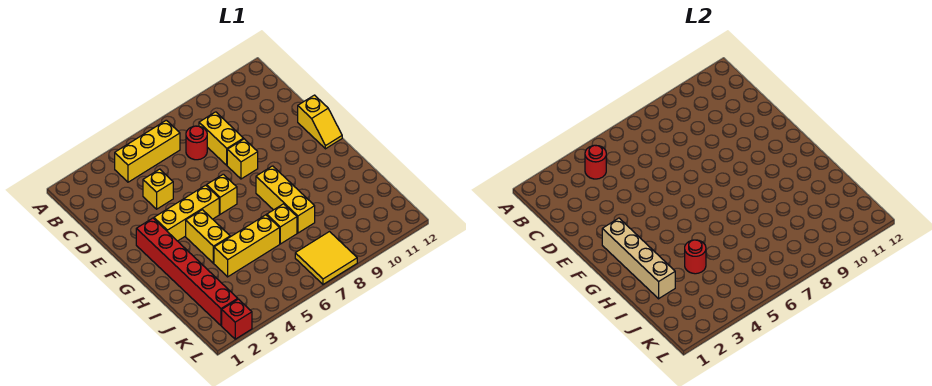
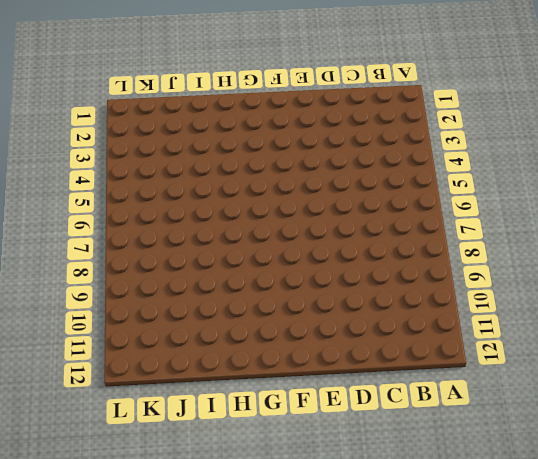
none -> yellow 1x3 brick [115,120,180,182]
none -> red 1x1 round brick [186,126,207,160]
none -> yellow 1x2 brick [199,112,244,165]

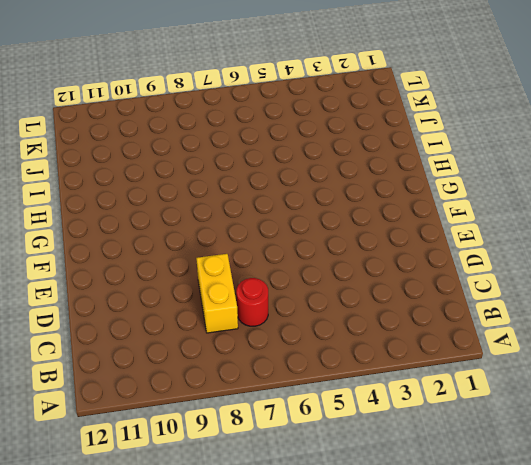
none -> yellow 1x3 brick [115,120,180,182]
none -> yellow 1x1 brick [143,169,173,209]
none -> yellow 1x1 brick [227,139,258,179]

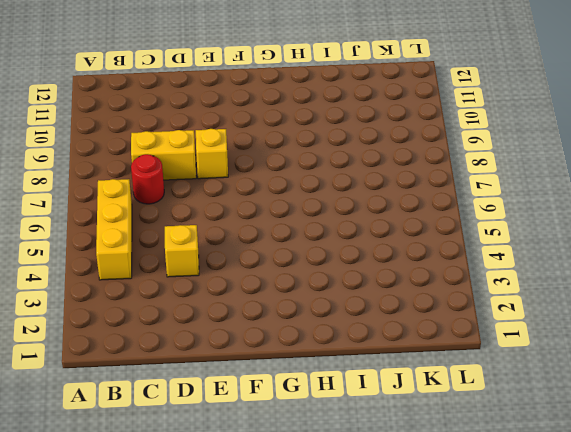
none -> yellow 1x2 slope [298,95,342,149]
none -> red 1x6 brick [136,218,238,326]
none -> yellow 1x3 brick [154,185,219,241]

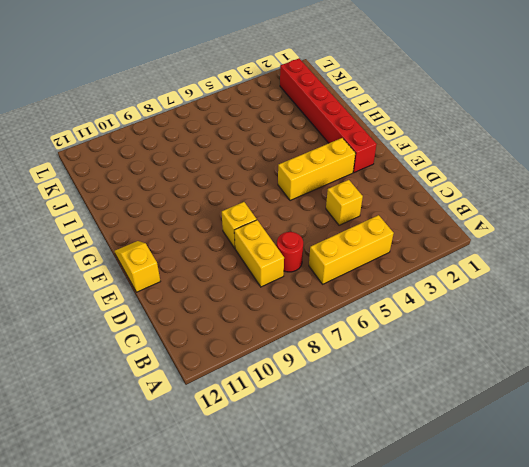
none -> yellow 1x1 brick [207,174,237,214]
none -> yellow 1x2 brick [186,210,230,263]
none -> yellow 1x3 brick [256,166,315,233]

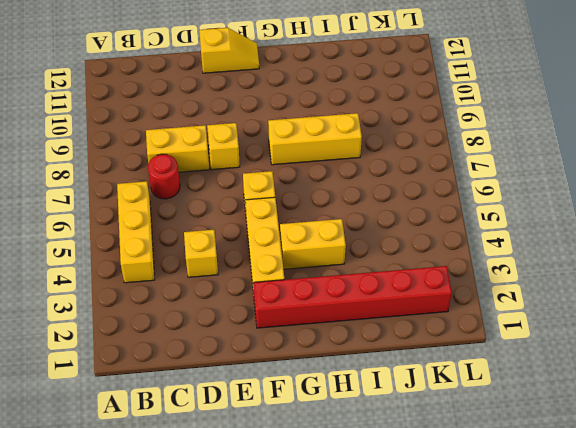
none -> yellow 1x3 brick [214,215,280,277]
none -> yellow 1x1 brick [267,204,297,244]
none -> yellow 2x2 tile [295,232,357,284]

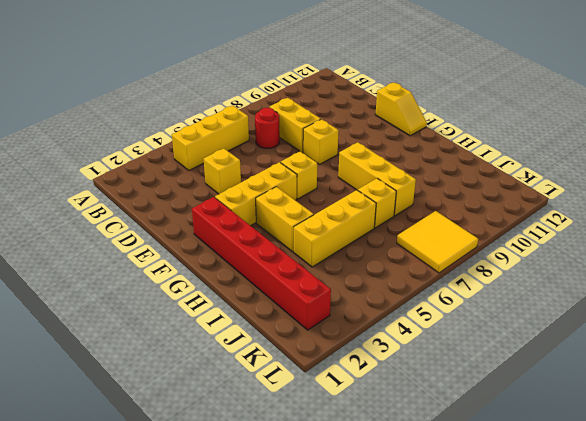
none -> red 1x1 brick [222,299,252,339]
none -> red 1x1 round brick [585,145,606,179]
none -> tan 1x4 brick [602,218,675,299]

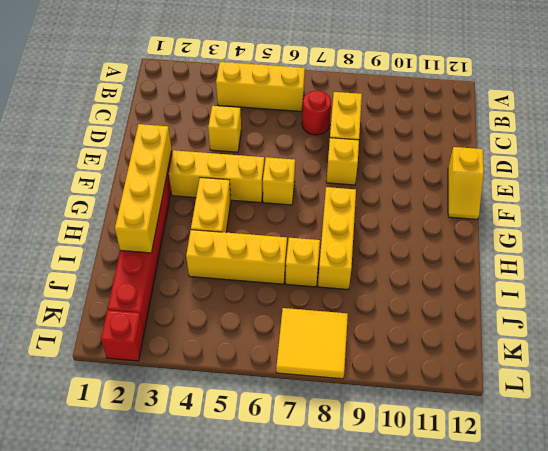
yellow 1x4 brick [115,124,172,253] -> tan 1x4 brick [602,218,675,299]
none -> red 1x1 round brick [585,145,606,179]
none -> red 1x1 round brick [685,240,706,274]

